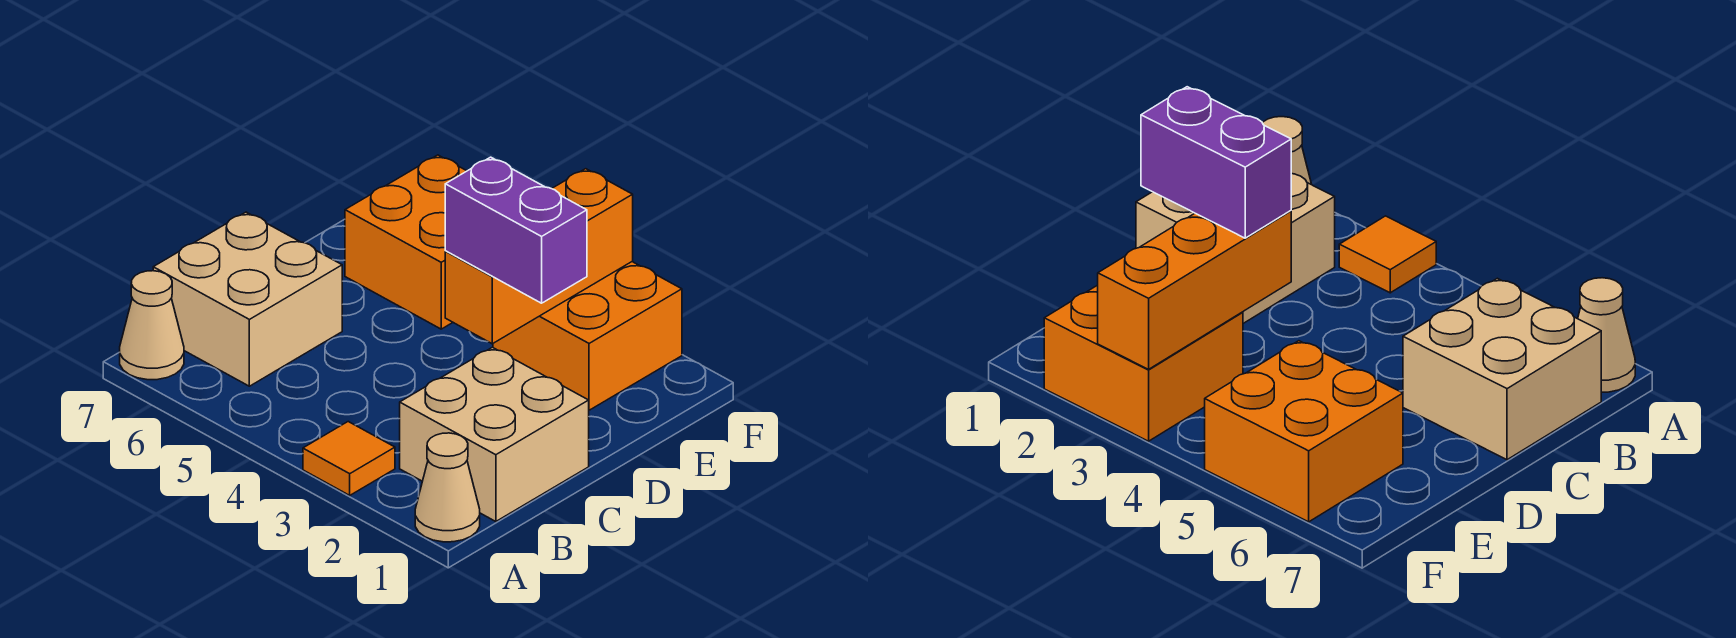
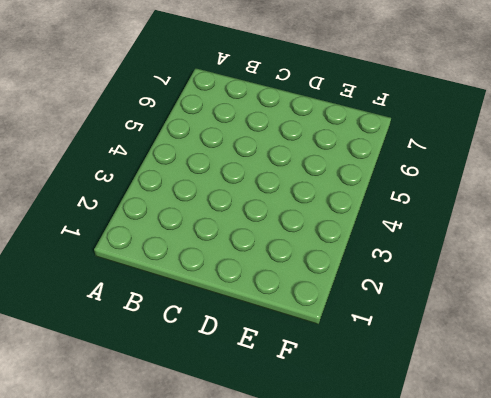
none -> tan 1x1 cone [415,433,480,542]
none -> orange 1x1 tile [303,422,395,495]

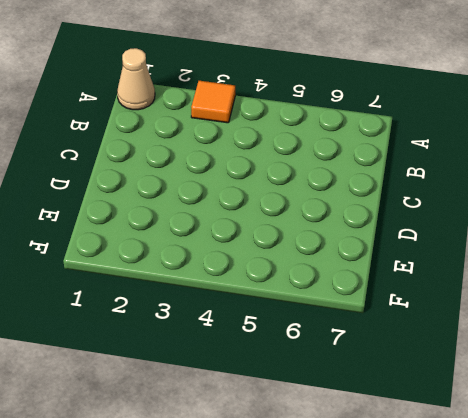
none -> tan 1x1 cone [120,271,184,380]
none -> tan 2x2 brick [400,347,589,522]

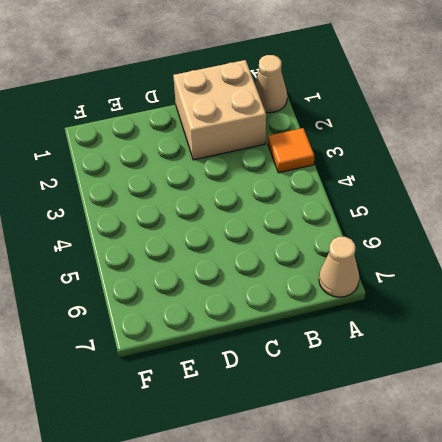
none -> tan 2x2 brick [153,212,342,386]
none -> orange 2x2 brick [493,262,682,410]

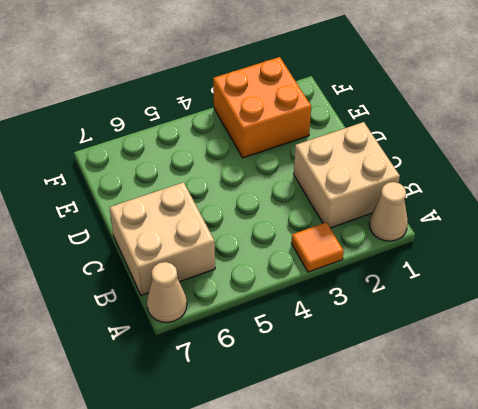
none -> orange 2x2 brick [345,155,466,329]
none -> orange 1x3 brick [445,169,633,344]

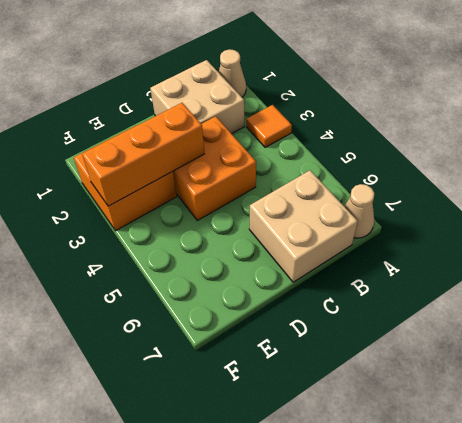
orange 2x2 brick [173,116,256,221] -> orange 2x2 brick moved to [345,155,466,329]
none -> purple 1x2 brick [445,157,587,303]

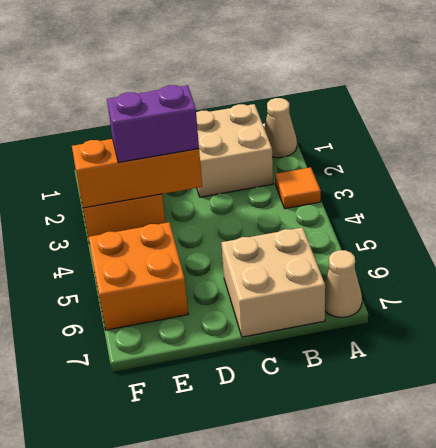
purple 1x2 brick [107,85,199,162] -> purple 1x2 brick turned to [445,157,587,303]

